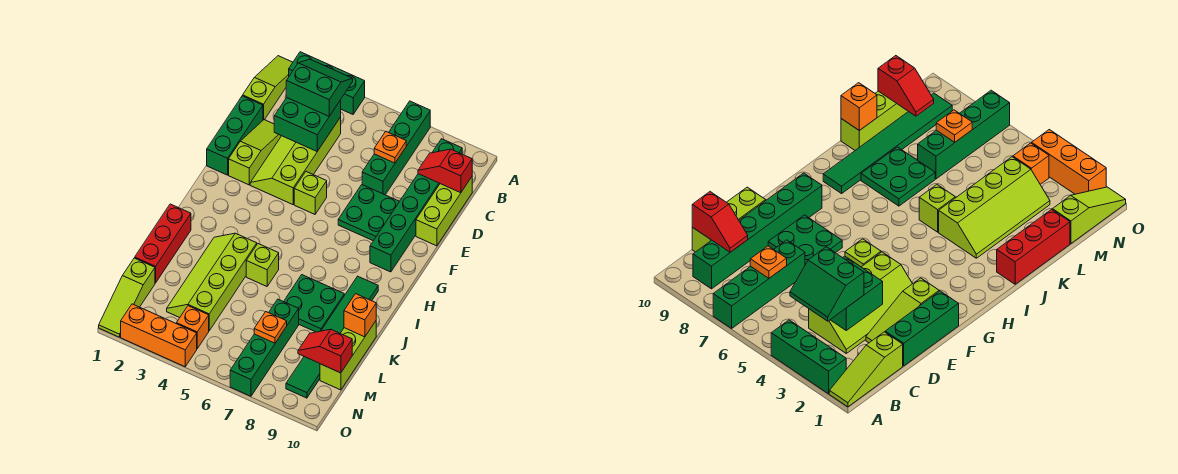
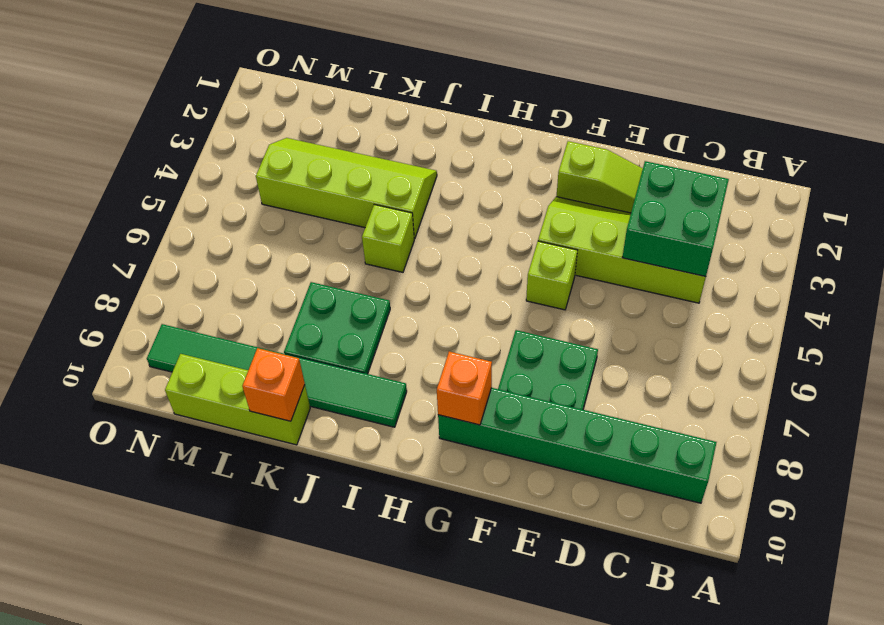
orange 1x1 brick [437,351,492,425] -> orange 1x1 brick moved to [176,306,209,349]
none -> lime 1x3 slope [243,56,293,120]
none -> green 1x3 brick [289,52,365,114]
none -> green 1x4 brick [362,101,430,195]

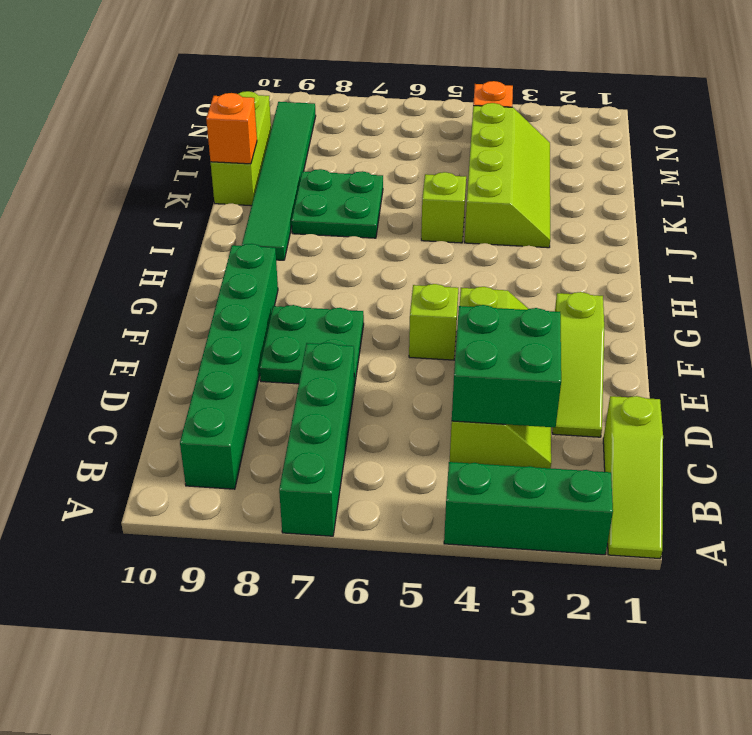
none -> lime 1x3 brick [416,177,472,246]
none -> green 1x3 brick [207,96,263,175]
none -> red 1x3 brick [135,204,191,283]

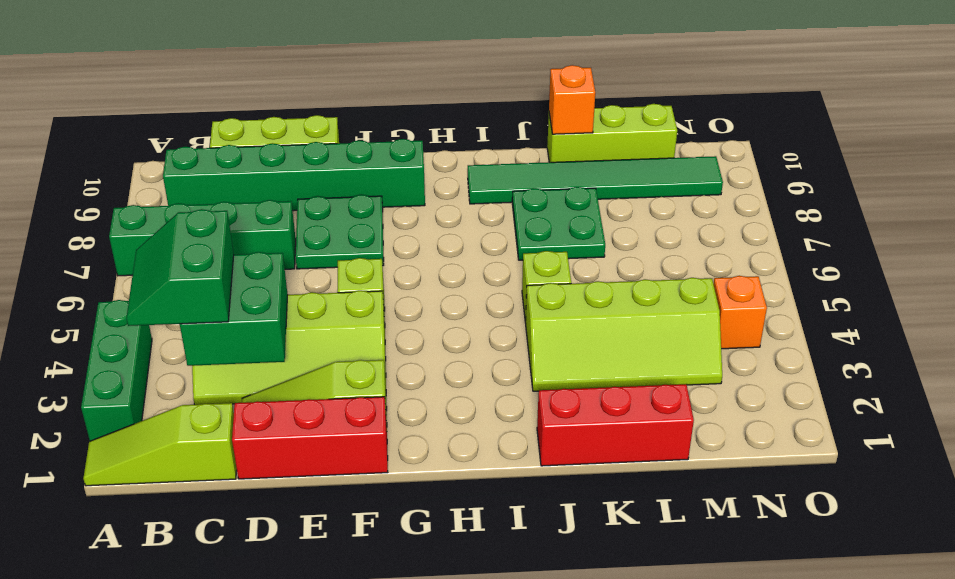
red 1x3 brick [232,397,388,479] -> green 1x3 brick [207,96,263,175]
none -> green 1x4 brick [230,299,299,396]
none -> lime 1x3 slope [99,258,155,337]
none -> orange 1x3 brick [121,304,197,367]

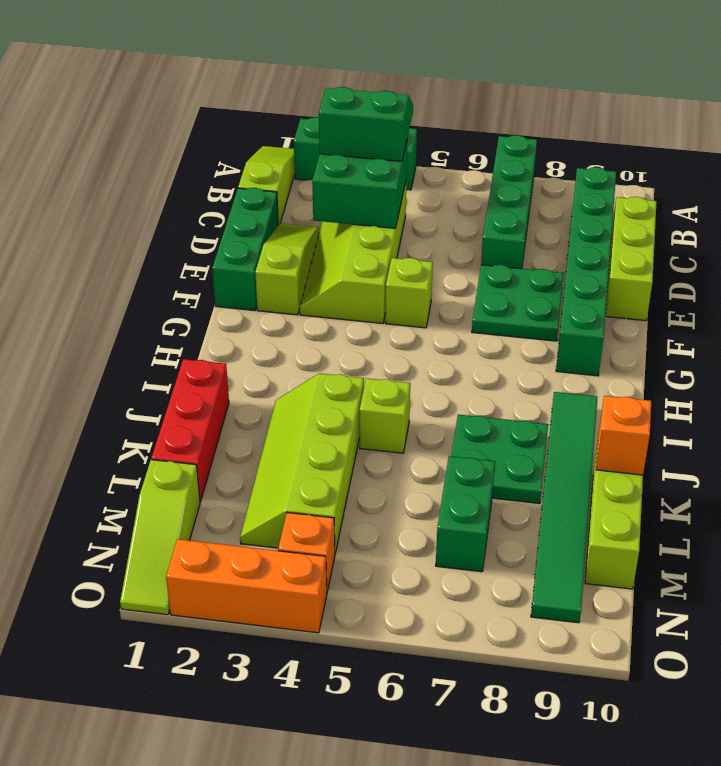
green 1x2 brick [436,456,495,572] -> green 1x4 brick [230,299,299,396]
none -> orange 1x1 plate [374,132,406,163]
none -> red 1x2 slope [418,149,472,193]
none -> orange 1x1 plate [254,312,287,343]

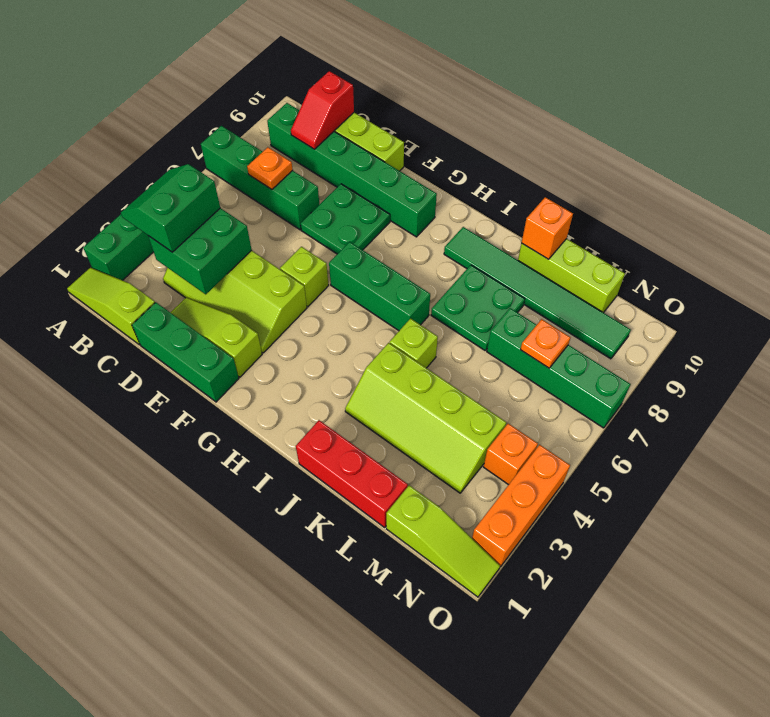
green 1x3 brick [329,242,430,331] -> none
none -> red 1x2 slope [298,329,352,373]

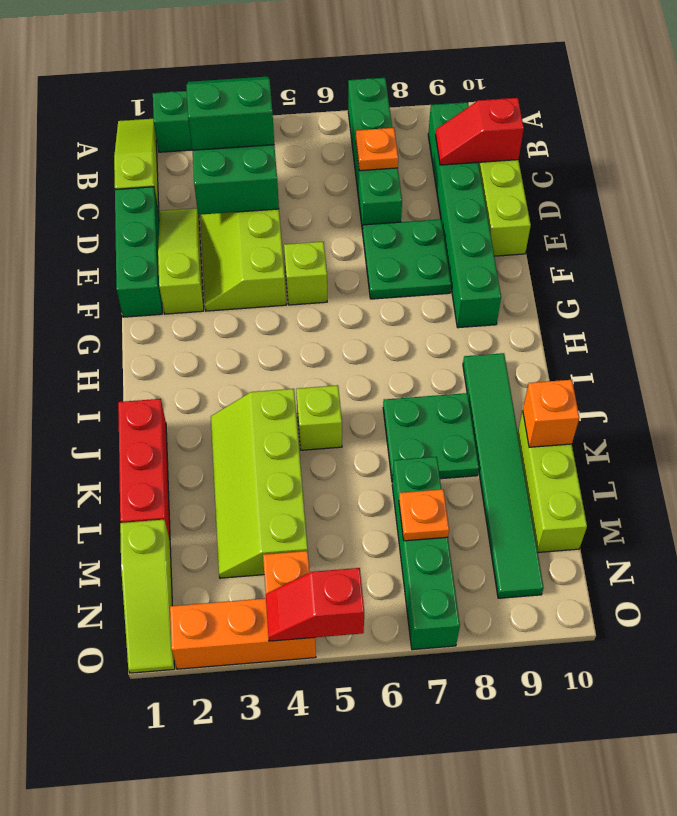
red 1x2 slope [266,568,364,641] -> red 1x2 slope moved to [298,329,352,373]

